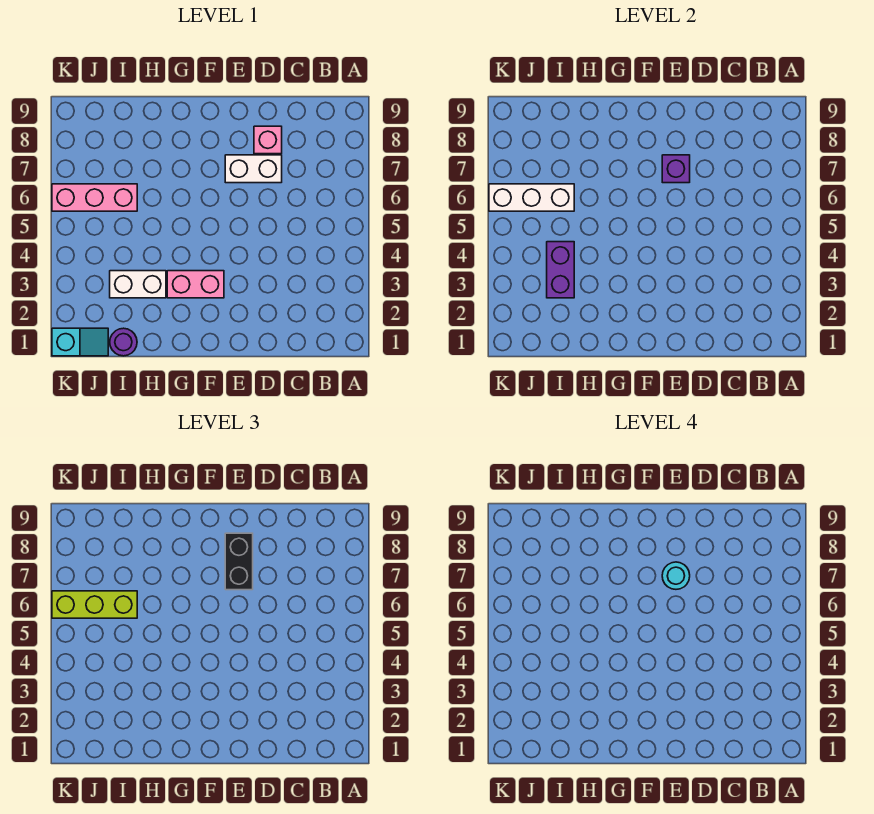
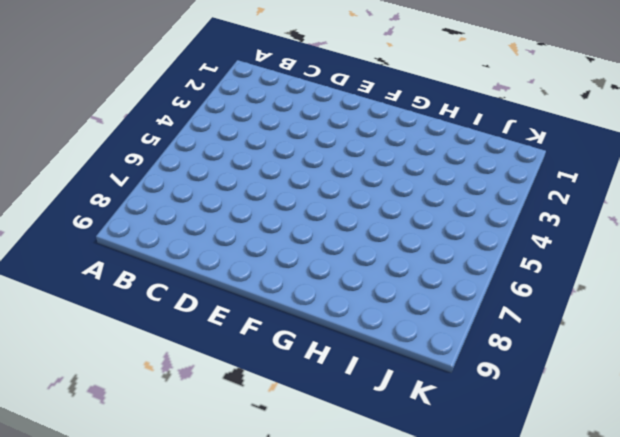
none -> white 1x2 brick [225,155,282,183]
none -> pink 1x1 brick [254,126,282,154]
none -> pink 1x2 brick [167,271,224,298]

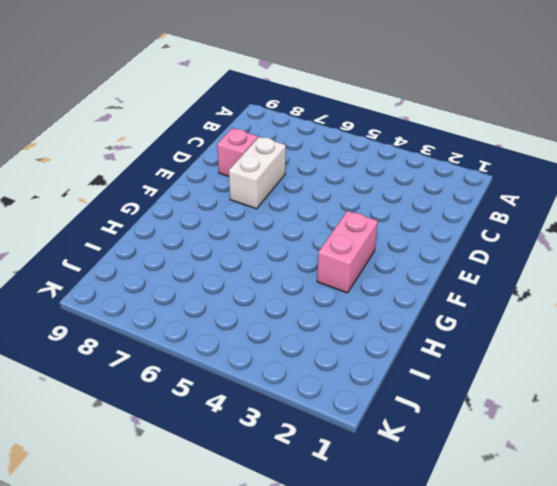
none -> white 1x2 brick [110,271,166,298]
none -> purple 1x1 round brick [110,328,137,356]
none -> pink 1x3 brick [52,184,137,211]

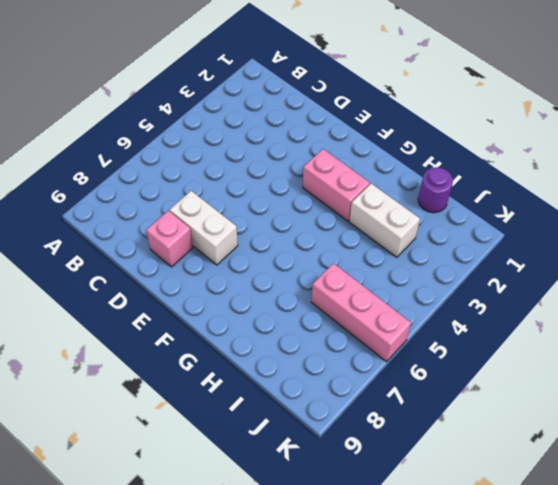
none -> cyan 1x2 slope [52,328,108,356]
none -> purple 1x1 brick [662,155,690,183]
none -> purple 1x2 brick [547,242,574,298]

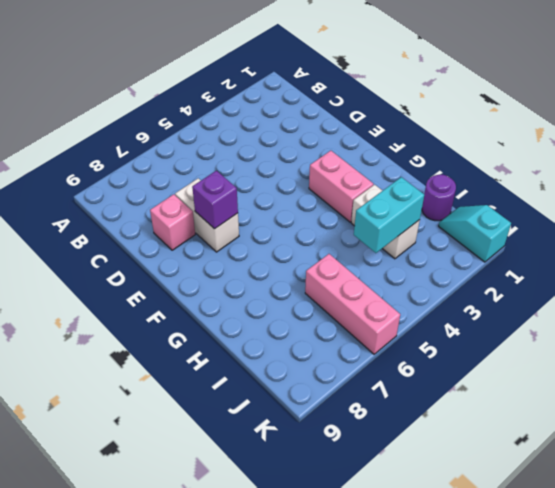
cyan 1x2 brick [354,177,424,253] -> purple 1x2 brick [547,242,574,298]
none -> white 1x3 brick [489,184,574,211]
none -> black 1x2 brick [225,533,253,590]
none -> lime 1x3 brick [52,591,137,618]

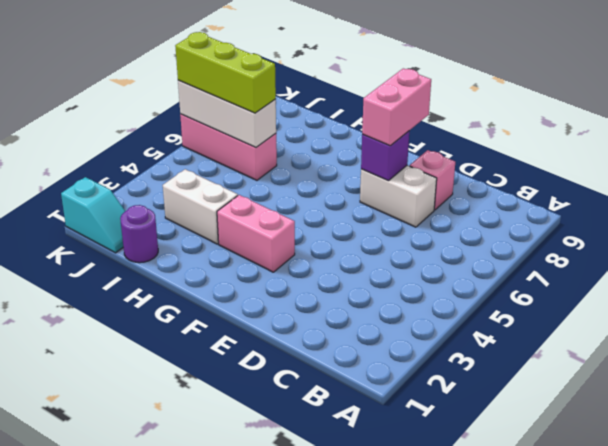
pink 1x2 brick [362,69,431,146] -> black 1x2 brick [225,533,253,590]
none -> purple 1x2 brick [547,242,574,298]
none -> cyan 1x1 round brick [662,562,690,589]

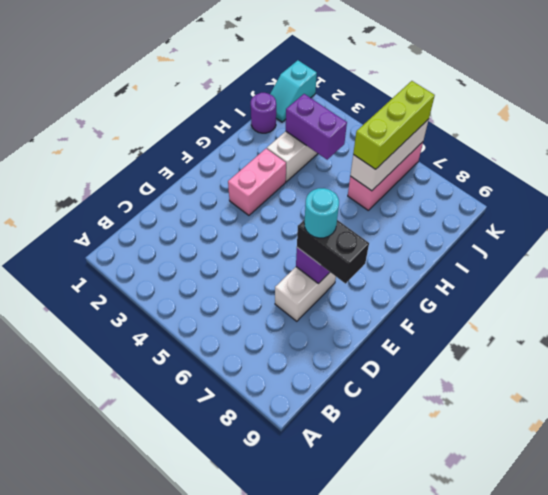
none -> pink 1x1 brick [254,126,282,154]

